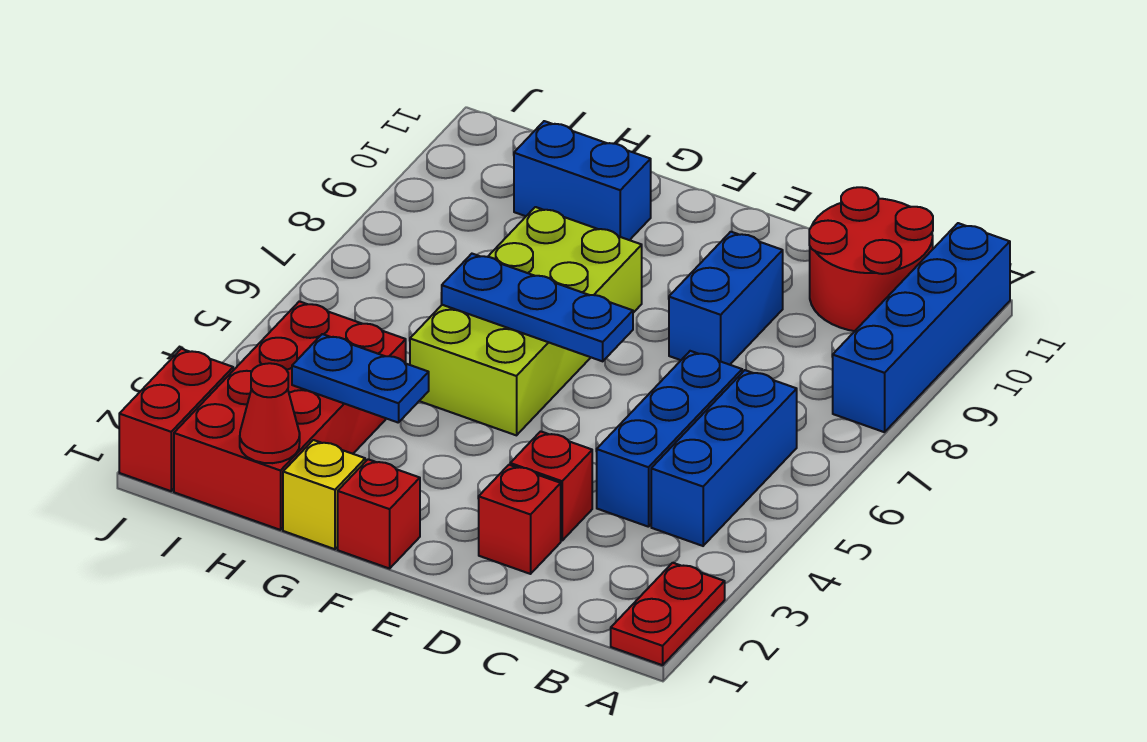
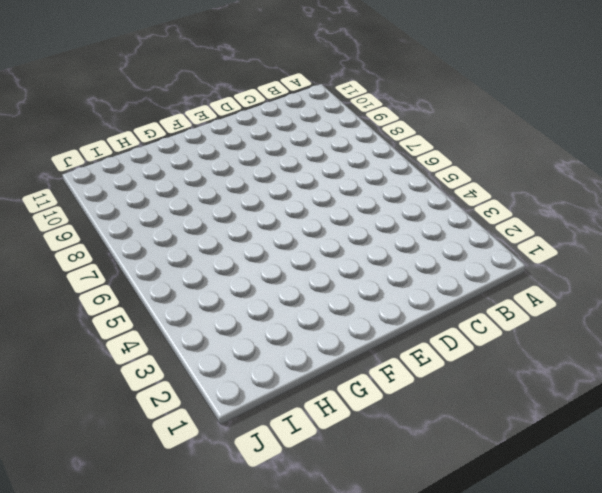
none -> red 1x2 plate [611,563,725,665]
none -> blue 1x4 brick [833,223,1010,432]
none -> blue 1x3 brick [651,370,797,546]

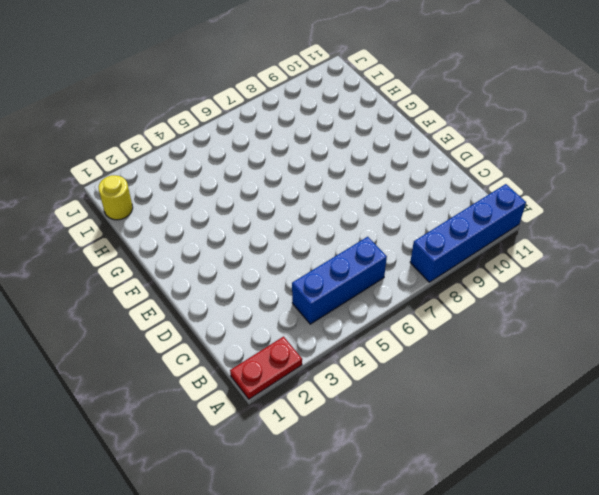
yellow 1x1 round brick [98,175,133,220] -> red 2x4 brick [174,301,406,530]
none -> red 2x2 round brick [809,187,933,331]
none -> blue 1x3 brick [597,351,742,527]
none -> red 1x1 brick [479,465,561,574]

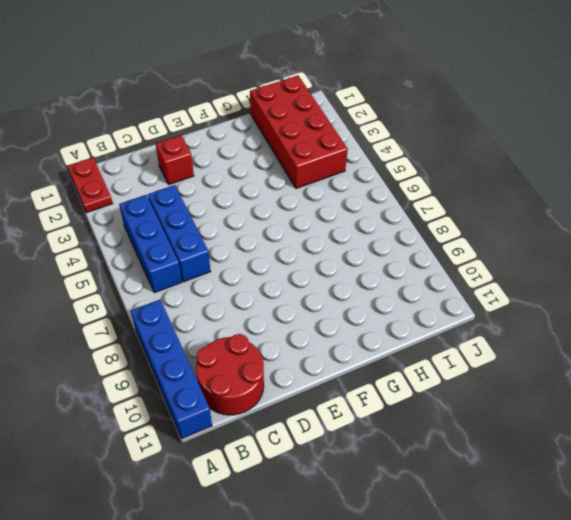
none -> red 1x1 brick [510,431,592,541]
none -> blue 1x2 brick [669,232,783,365]
none -> red 1x1 brick [338,459,420,569]

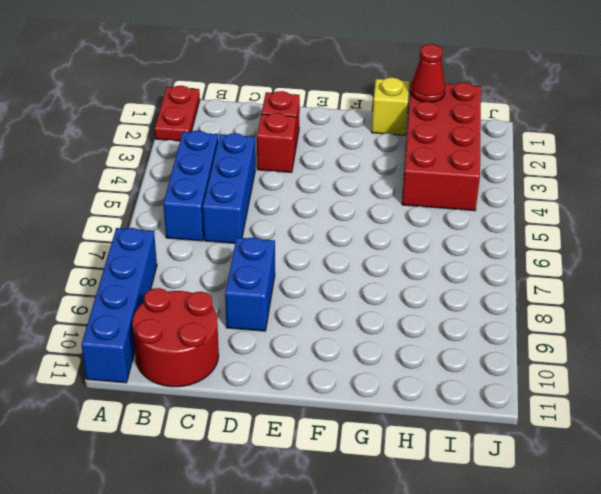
none -> red 1x1 brick [338,459,420,569]
none -> lime 2x4 brick [410,207,642,435]
none -> blue 1x2 brick [514,121,651,240]

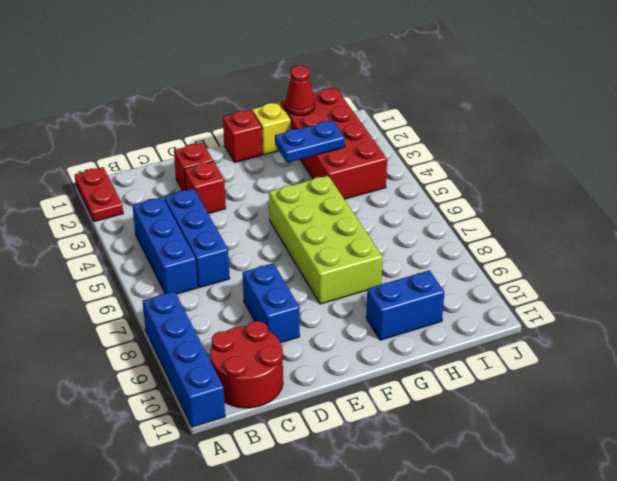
none -> red 1x2 brick [119,349,233,491]
none -> blue 1x3 plate [441,254,633,361]

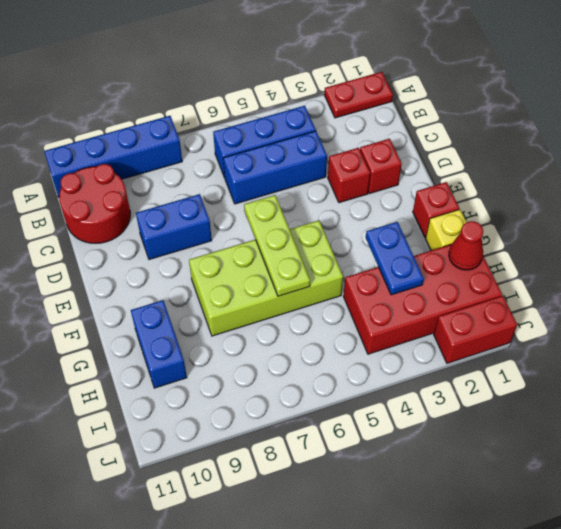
lime 1x3 plate [244,195,310,296] -> blue 1x3 plate [441,254,633,361]

